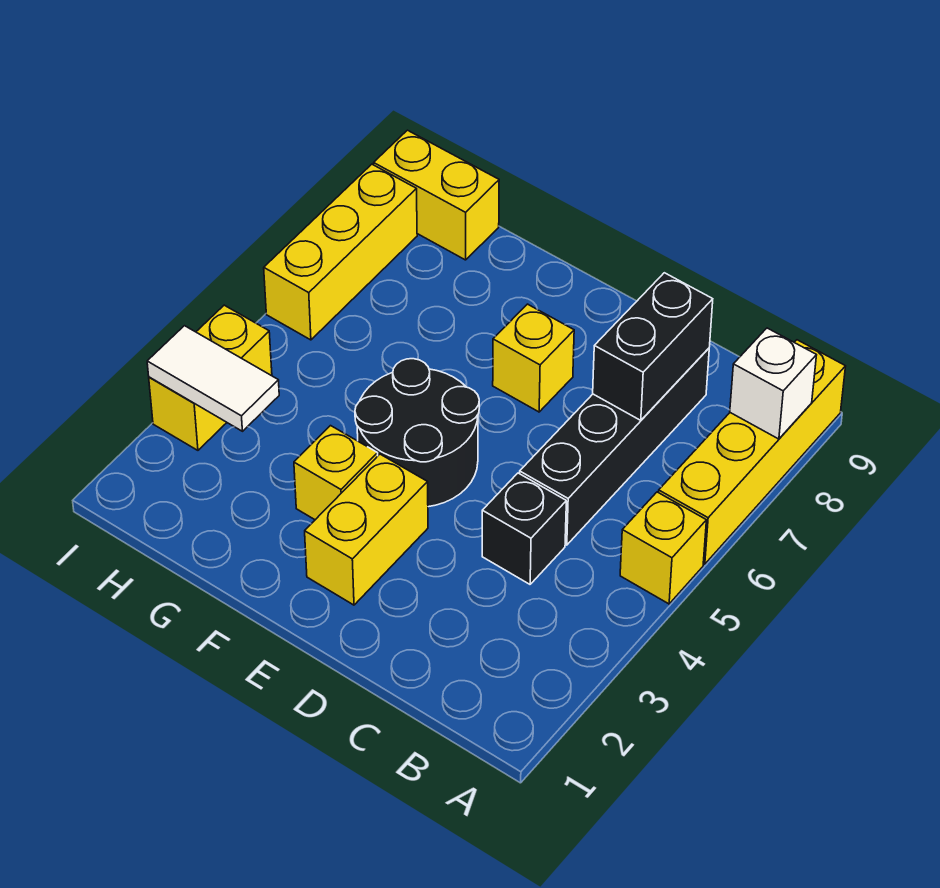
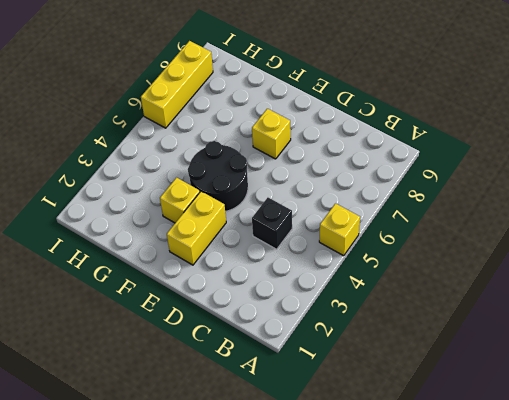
none -> yellow 1x4 brick [659,340,846,564]
none -> black 1x4 brick [520,348,709,545]
none -> yellow 1x2 brick [374,130,499,260]

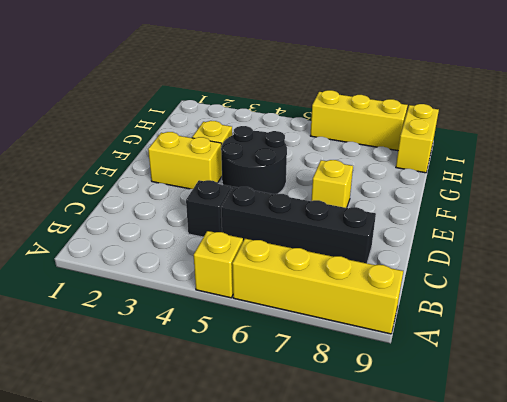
none -> yellow 1x2 brick [149,305,272,450]
none -> white 1x1 brick [730,328,816,439]
none -> black 1x2 brick [593,273,713,420]

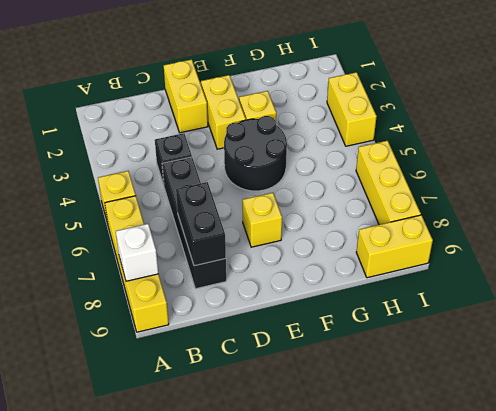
yellow 1x2 brick [164,59,208,133] -> none
none -> white 1x2 tile [147,326,279,431]

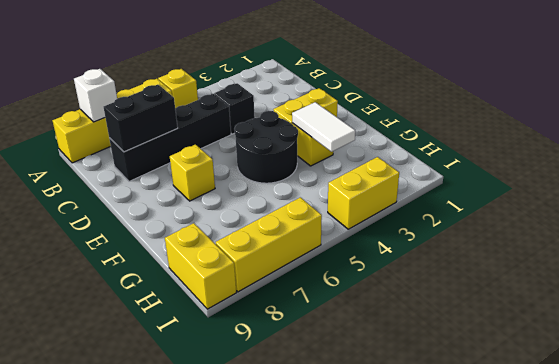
white 1x2 tile [292,102,355,152] -> white 1x2 tile moved to [147,326,279,431]

